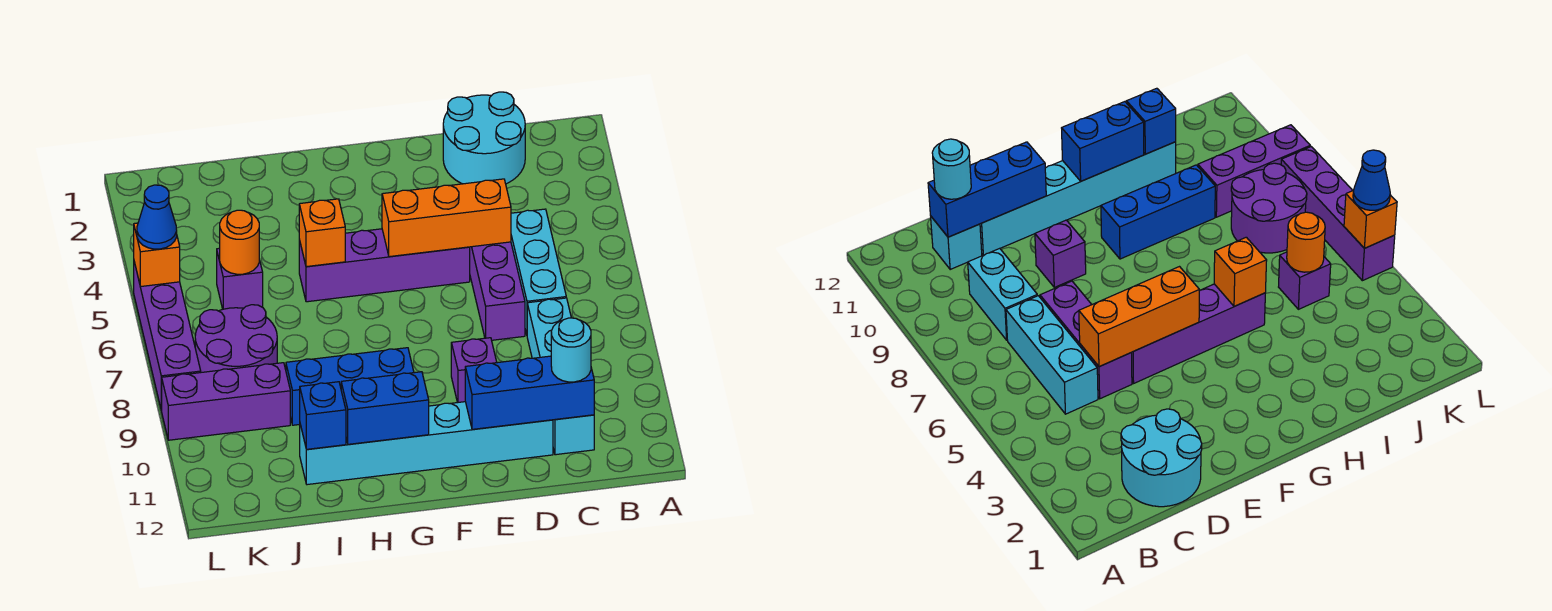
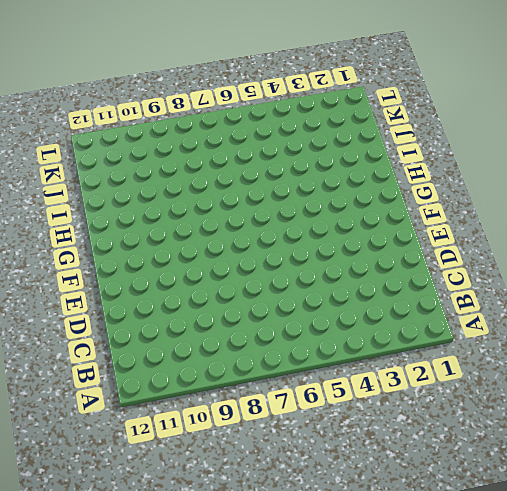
none -> cyan 2x2 round brick [443,92,525,184]
none -> cyan 1x3 brick [511,209,566,334]
none -> cyan 1x2 brick [527,298,571,358]

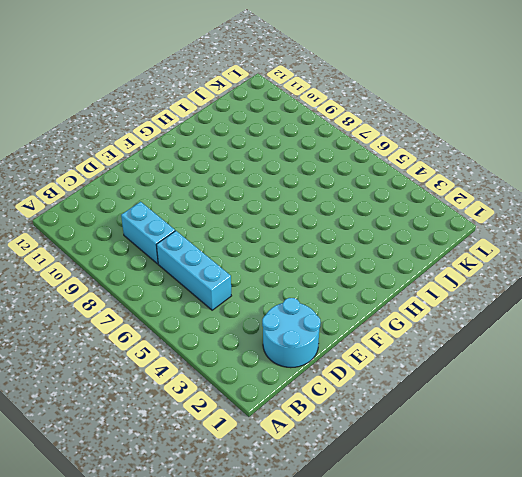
none -> cyan 1x1 brick [553,415,594,455]
none -> purple 1x3 brick [470,242,525,340]
none -> cyan 1x6 brick [300,402,553,485]

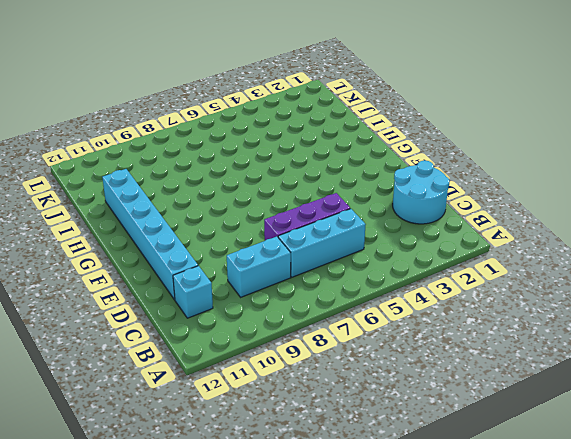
none -> purple 1x4 brick [299,229,470,302]
none -> purple 1x1 brick [451,338,497,403]
none -> blue 1x3 brick [286,348,414,425]

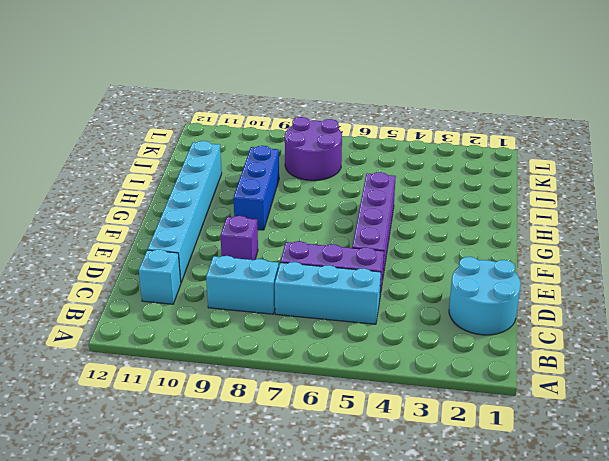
none -> purple 1x1 brick [217,248,263,309]
none -> purple 1x3 brick [161,363,290,440]
none -> purple 1x4 brick [134,262,201,410]

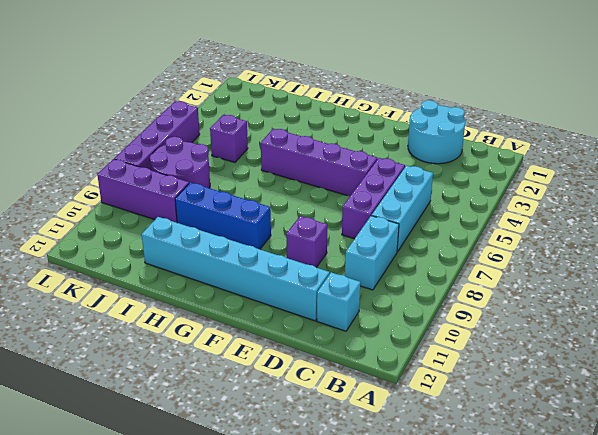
none -> blue 1x3 brick [465,356,594,429]
none -> orange 1x3 brick [382,179,511,257]
none -> blue 1x2 brick [341,372,429,444]

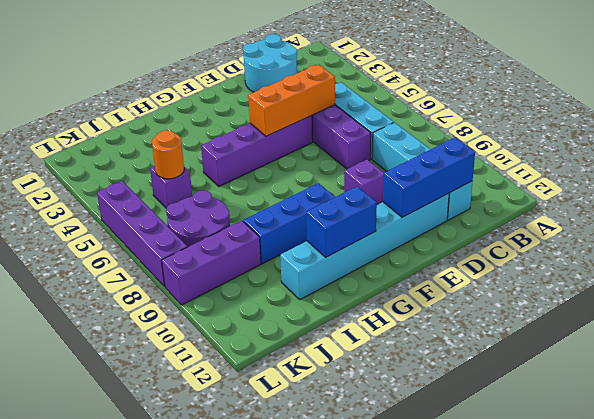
none -> orange 1x1 brick [299,199,345,267]
none -> blue 1x1 brick [300,382,346,449]
none -> orange 1x1 brick [134,223,180,287]

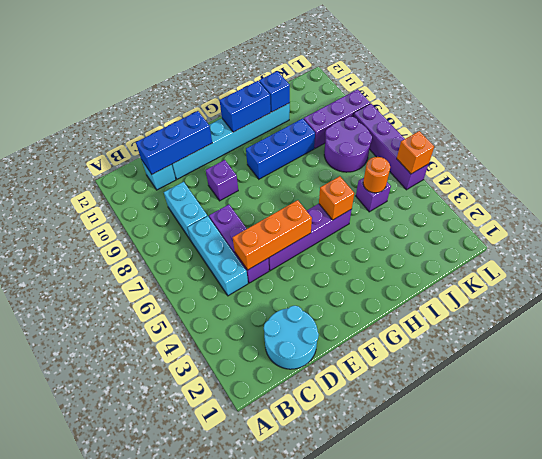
none -> cyan 1x1 round brick [551,318,591,382]
none -> blue 1x1 cone [137,185,177,249]

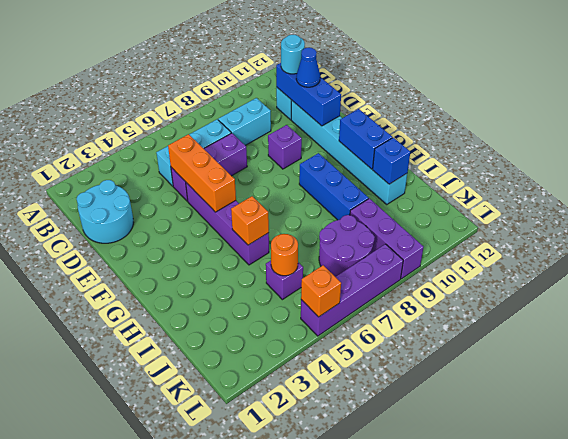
blue 1x1 cone [296,48,320,87] -> blue 1x1 cone moved to [137,185,177,249]

